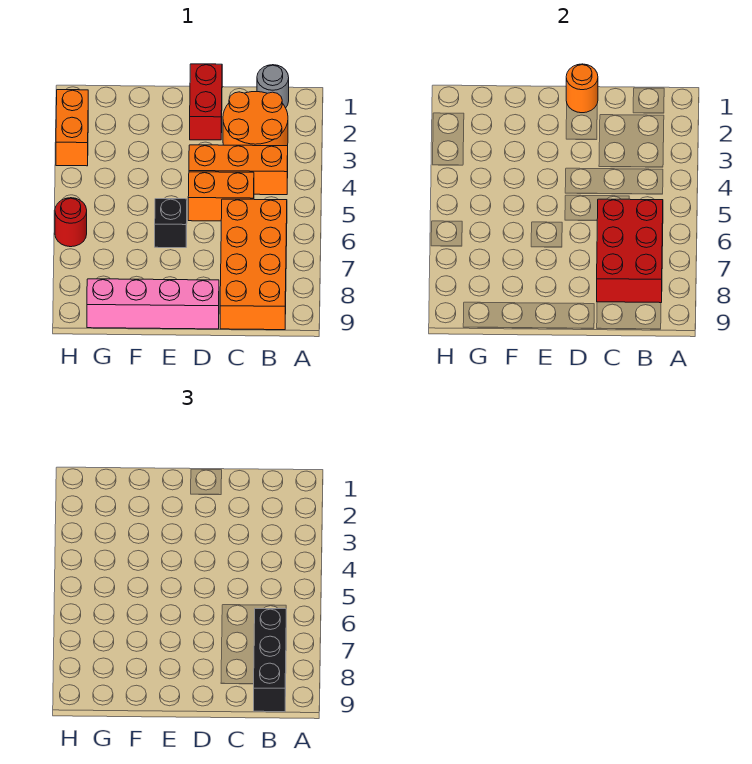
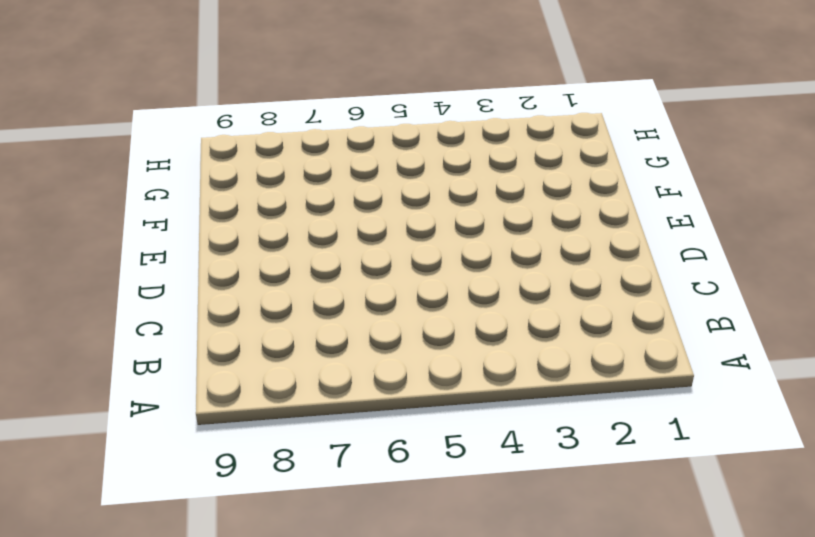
none -> grey 1x1 round brick [257,65,289,108]
none -> orange 2x2 round brick [223,92,288,146]
none -> orange 1x3 brick [189,145,288,195]

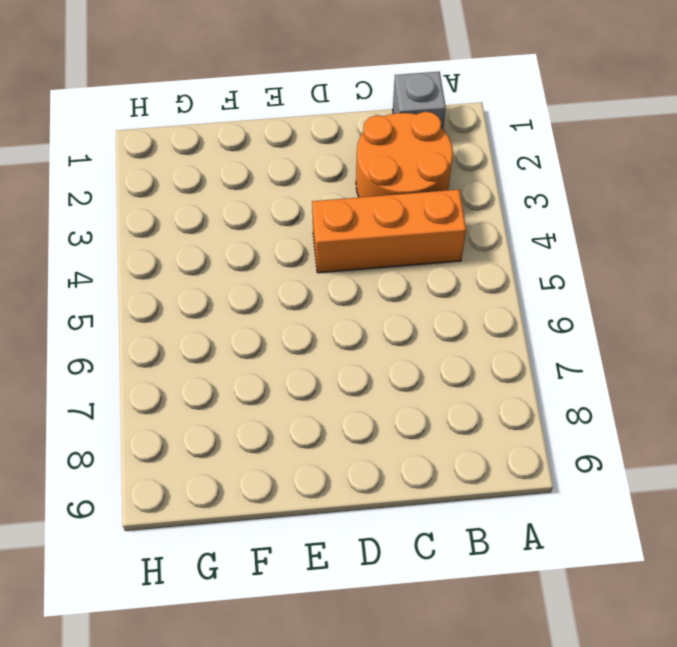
grey 1x1 brick [393,72,446,129] -> grey 1x1 round brick [257,65,289,108]
none -> orange 2x4 brick [220,199,287,330]
none -> orange 1x2 brick [188,172,254,221]
none -> red 1x2 brick [190,64,222,140]

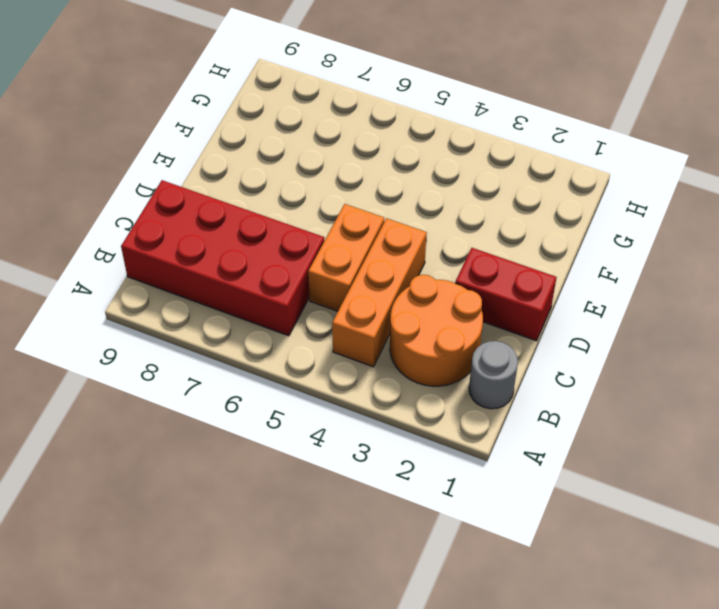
red 2x4 brick [121,180,324,336] -> orange 2x4 brick [220,199,287,330]
none -> pink 1x4 brick [87,279,219,329]
none -> black 1x1 brick [155,199,187,248]
none -> orange 1x2 brick [56,90,88,166]

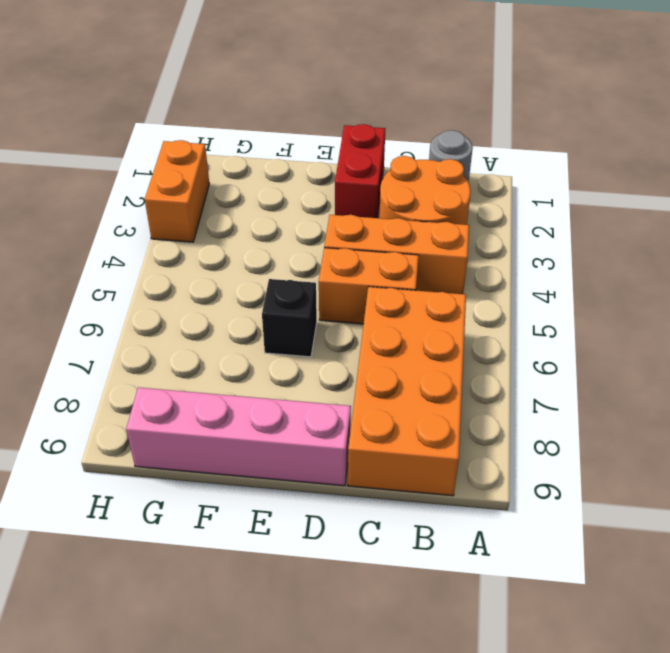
none -> red 1x1 round brick [55,198,87,247]
none -> red 2x3 brick [597,199,663,303]
none -> orange 1x1 round brick [566,64,598,113]

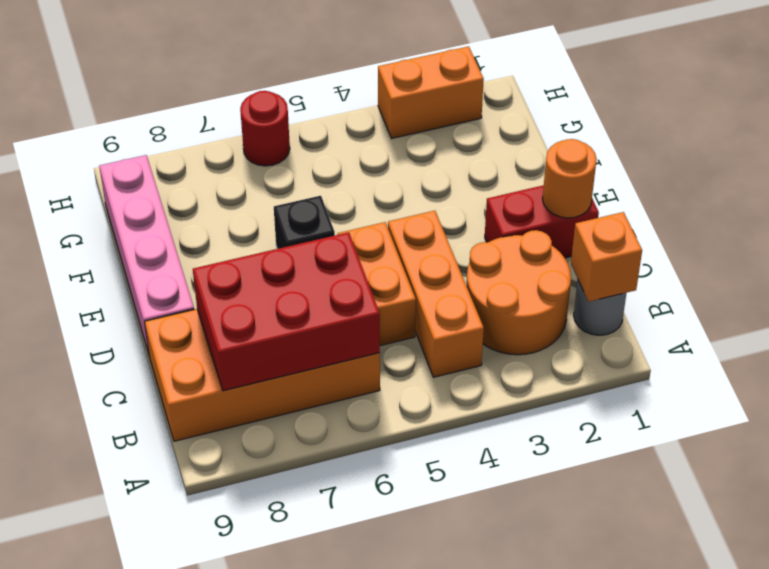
orange 1x1 brick [571,212,642,302] -> none
none -> black 1x3 brick [254,609,286,712]

